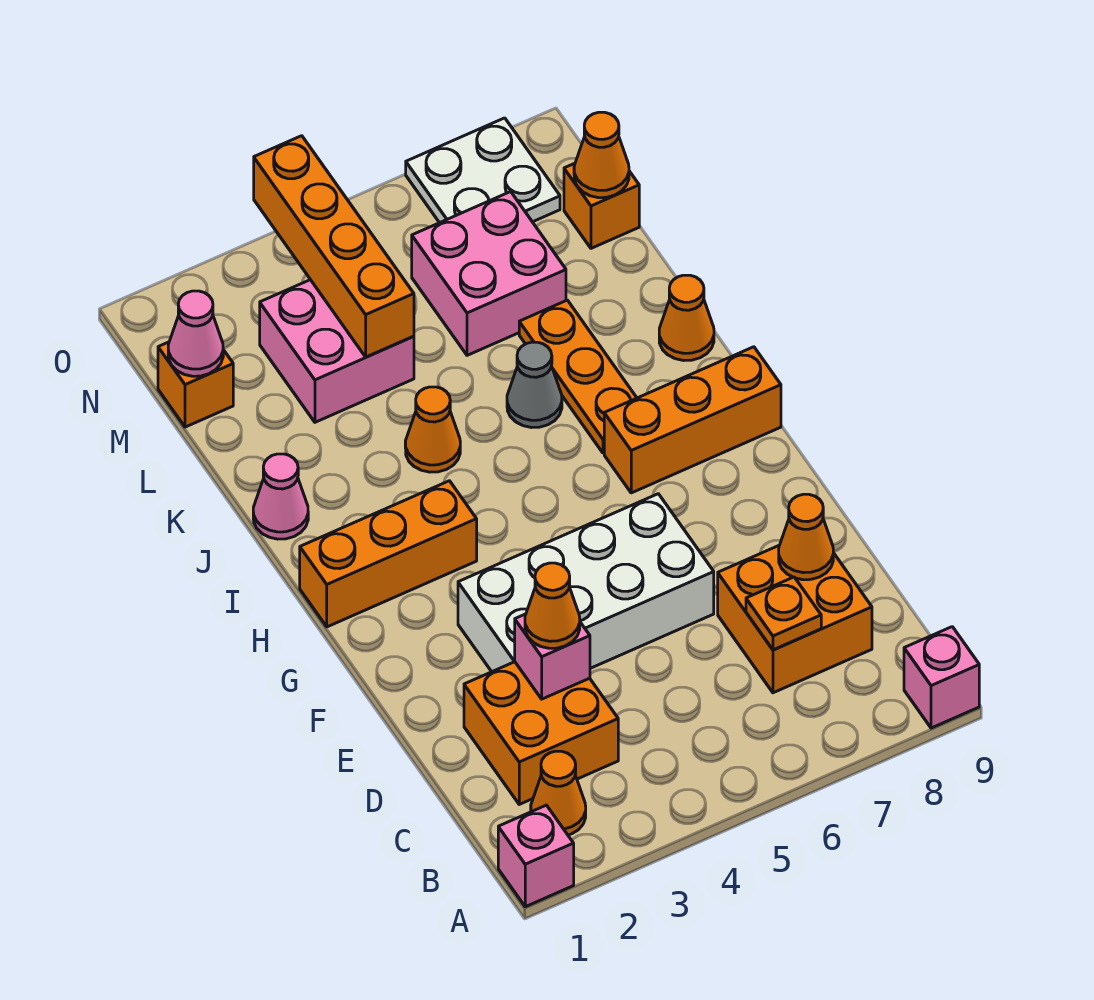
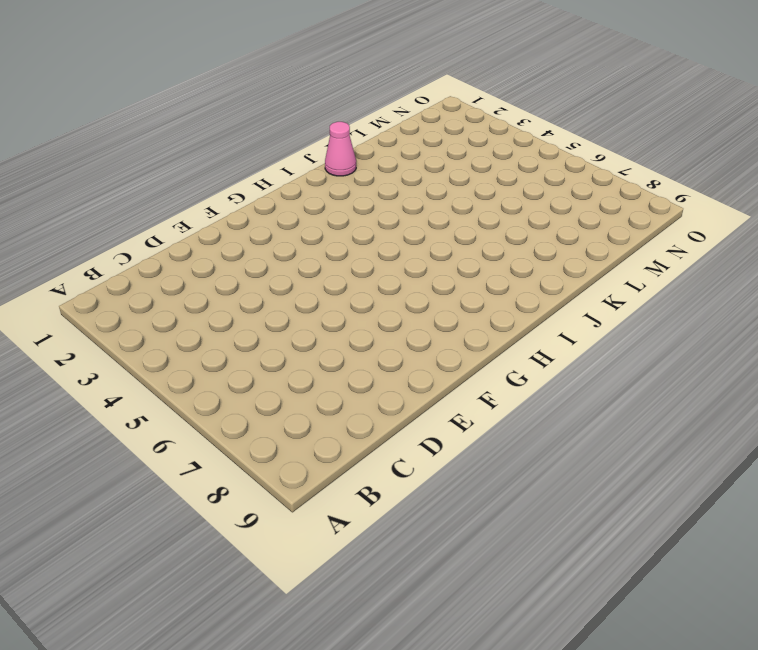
none -> pink 1x1 brick [498,805,574,907]
none -> pink 1x1 brick [904,627,979,728]
none -> orange 1x1 cone [531,751,586,835]

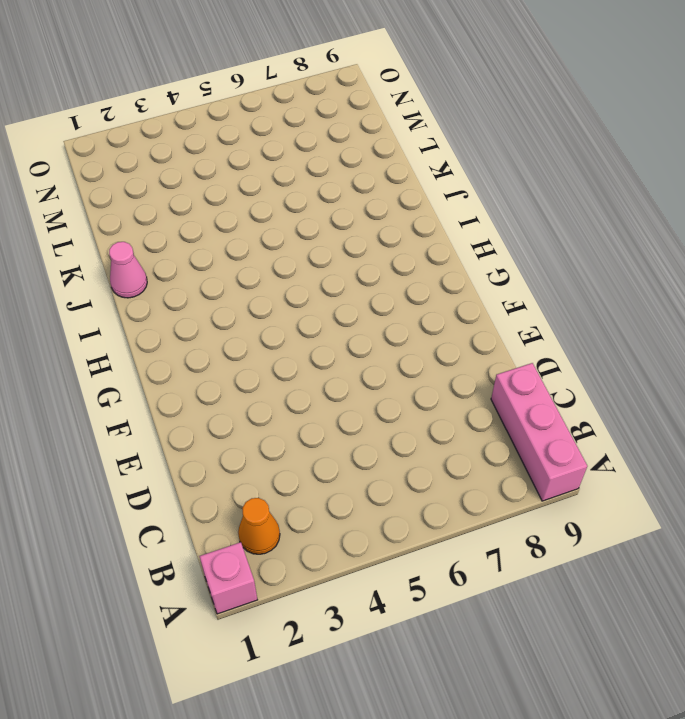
pink 1x3 brick [491,363,587,501] -> pink 1x1 brick [904,627,979,728]
none -> orange 2x2 brick [464,662,618,804]
none -> orange 2x2 brick [718,546,872,693]
none -> white 2x4 brick [458,494,714,672]

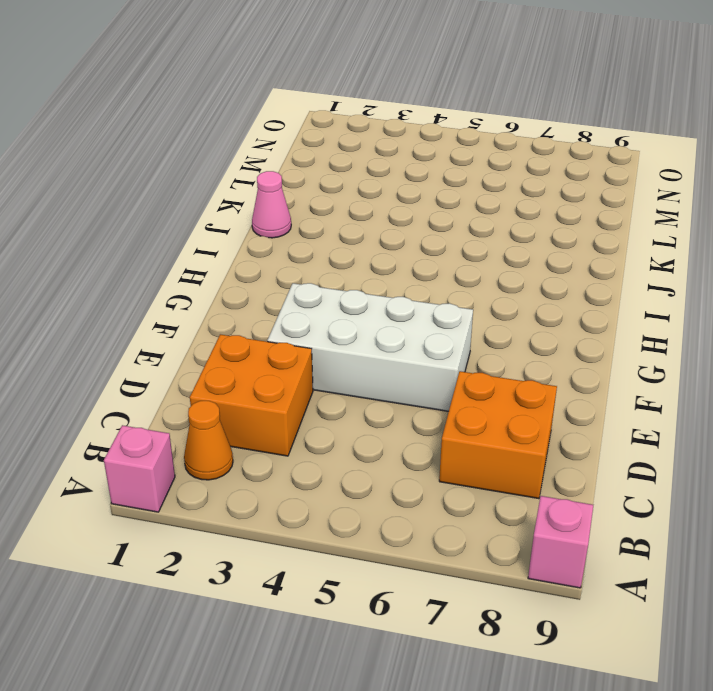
none -> orange 1x3 brick [300,481,477,627]
none -> orange 1x3 brick [604,347,781,493]
none -> orange 1x3 plate [519,300,637,453]

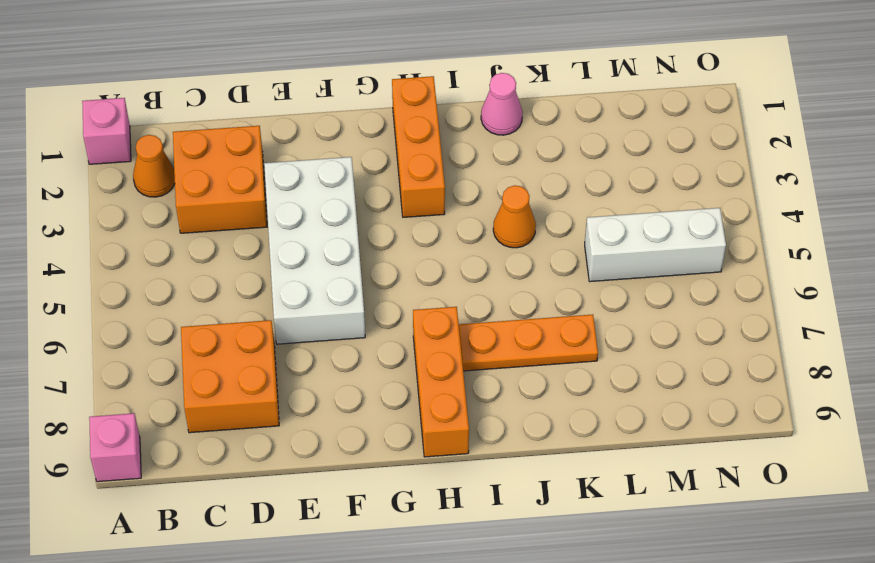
white 1x3 brick [585,208,726,282] -> none
none -> grey 1x1 cone [507,342,562,428]
none -> orange 1x1 cone [659,275,714,361]
none -> pink 2x2 brick [260,280,414,422]

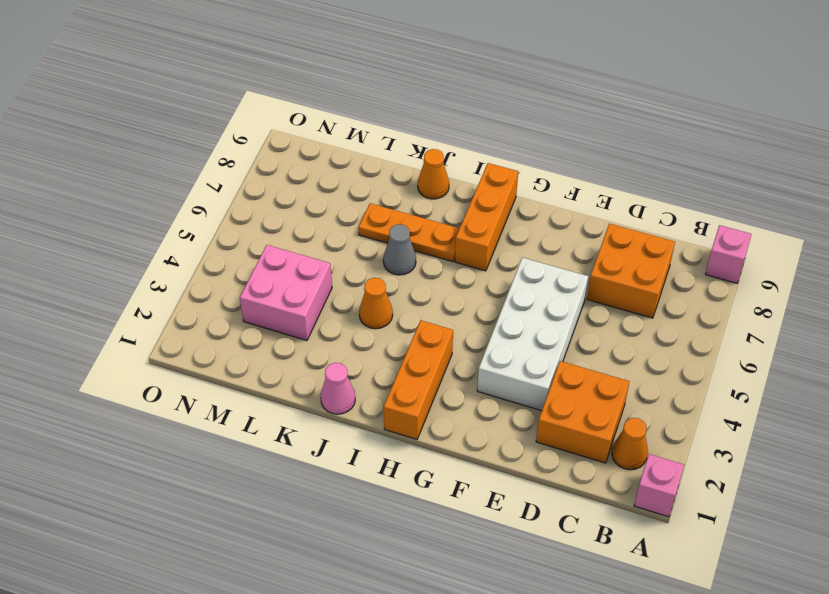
none -> pink 2x2 brick [412,192,566,355]
none -> orange 1x1 brick [158,342,233,427]
none -> orange 1x1 brick [564,163,639,248]

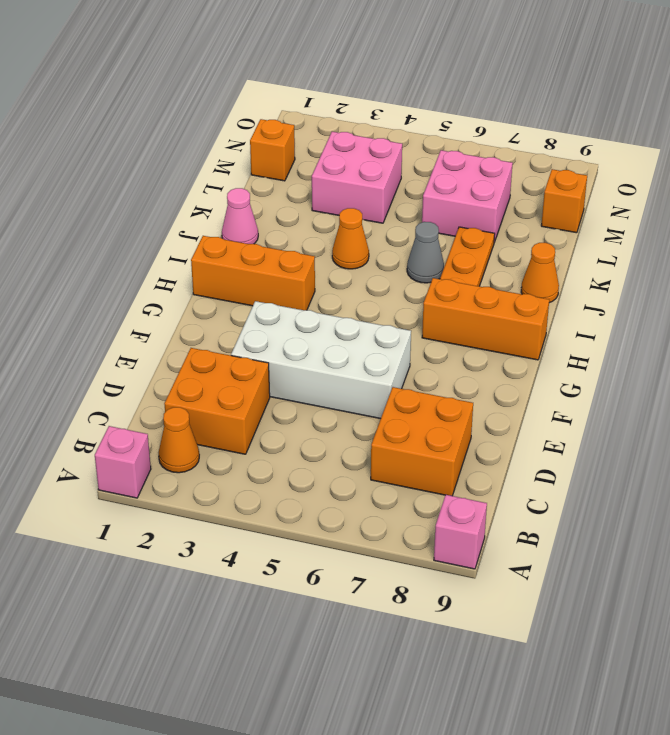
none -> white 2x2 plate [406,118,560,223]
none -> orange 1x1 plate [746,577,821,650]
none -> pink 1x1 brick [515,614,590,699]

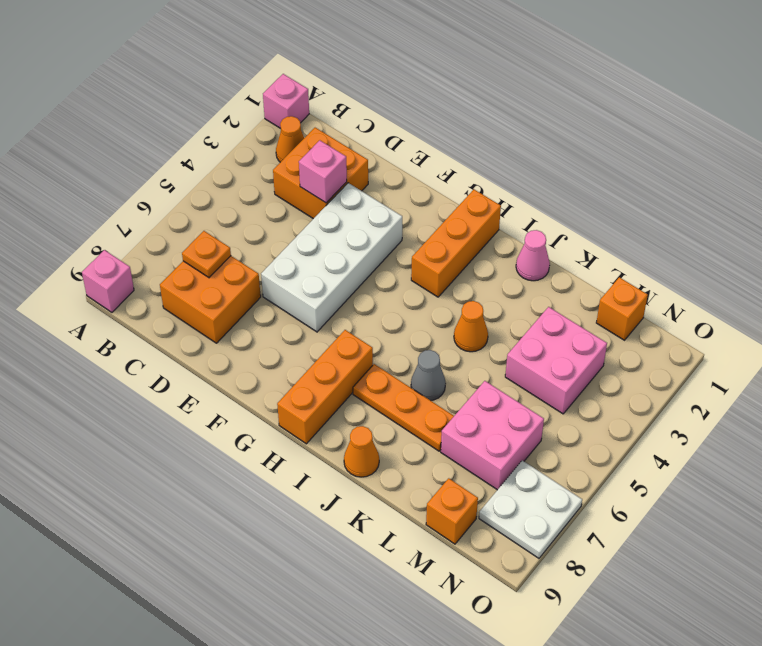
none -> orange 1x1 cone [779,494,833,580]
none -> orange 1x4 brick [254,136,414,357]
none -> pink 1x1 cone [168,291,223,376]

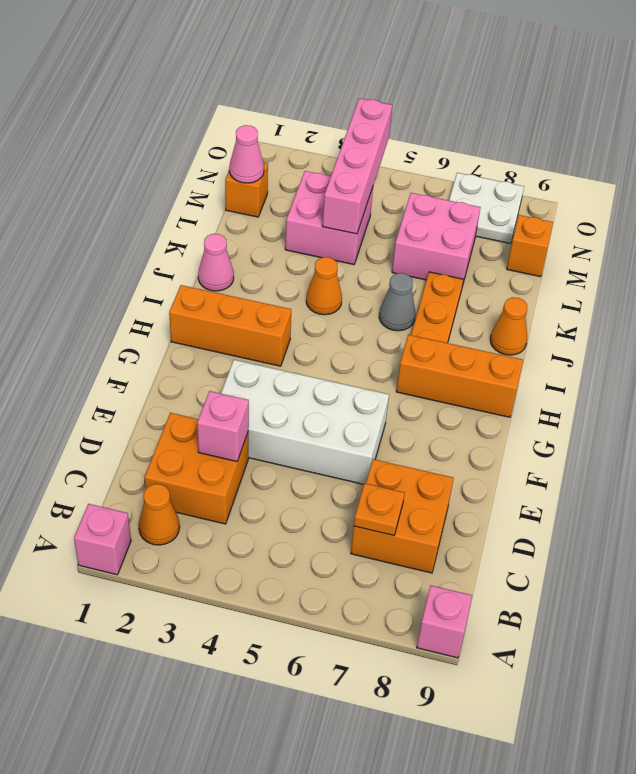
pink 1x4 brick [323,98,392,234] -> orange 1x4 brick [254,136,414,357]
none -> orange 1x1 cone [779,494,833,580]
none -> orange 1x1 cone [574,112,629,198]
none -> orange 1x1 cone [525,563,580,648]

